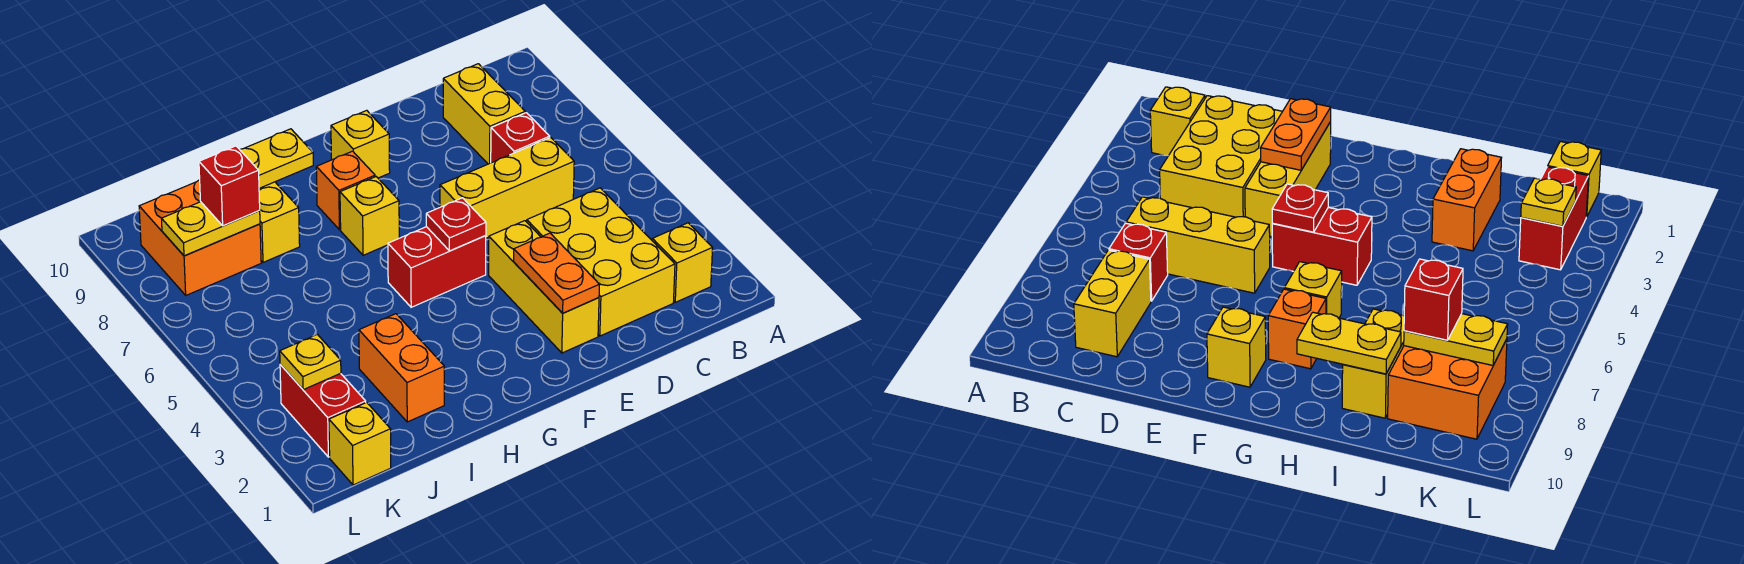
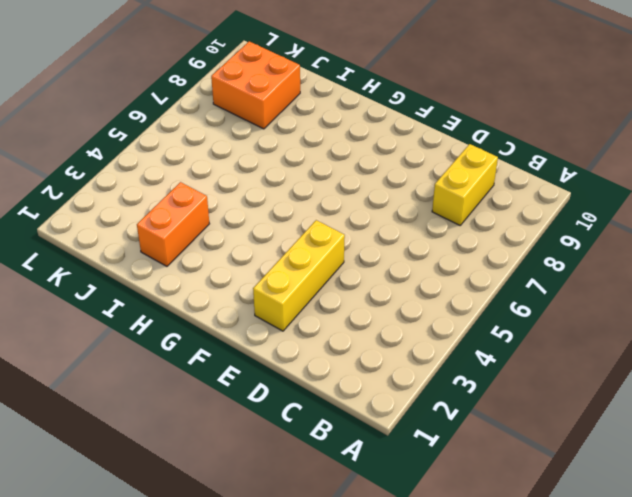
none -> yellow 1x1 brick [652,223,713,302]
none -> yellow 2x3 brick [527,188,675,336]
none -> yellow 1x3 brick [440,138,574,238]

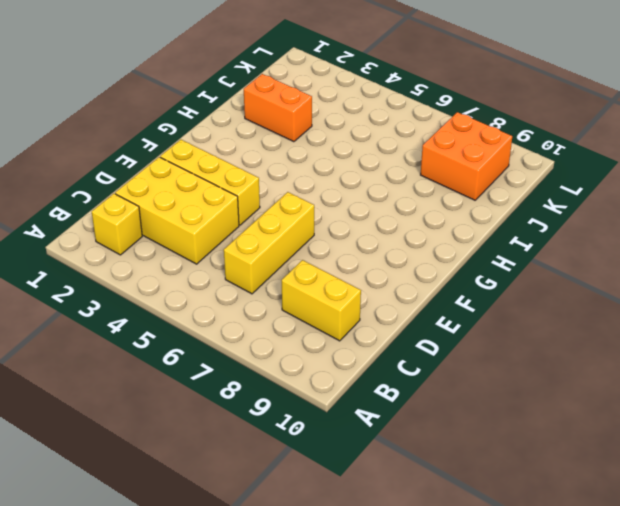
none -> red 1x1 brick [491,113,550,163]
none -> red 1x2 brick [388,227,486,307]
none -> yellow 1x1 brick [331,110,390,178]

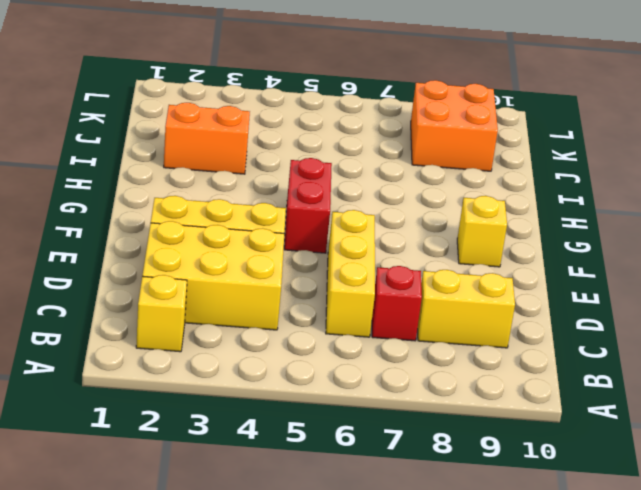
none -> yellow 1x1 brick [340,177,399,255]
none -> orange 1x1 brick [316,151,375,230]
none -> yellow 1x2 brick [259,182,300,262]

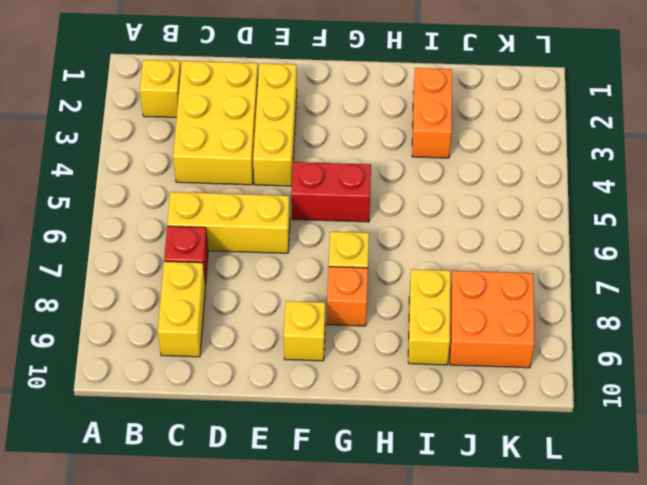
none -> yellow 1x1 brick [329,402,391,485]
none -> red 1x2 brick [280,364,366,457]
none -> orange 1x2 plate [514,233,599,313]

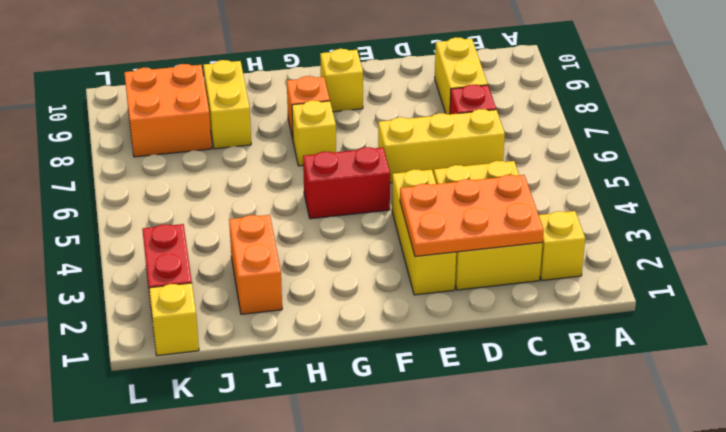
orange 2x3 plate [400,175,544,256] -> orange 1x2 plate [514,233,599,313]
none -> red 1x1 plate [426,198,486,251]
none -> yellow 1x2 plate [240,129,313,188]
none -> yellow 1x2 plate [162,202,260,256]

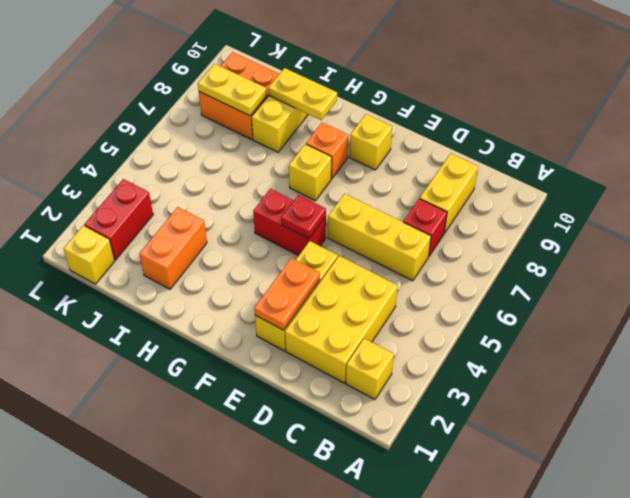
none -> yellow 1x1 plate [280,334,341,390]
none -> red 1x1 brick [199,146,260,226]

